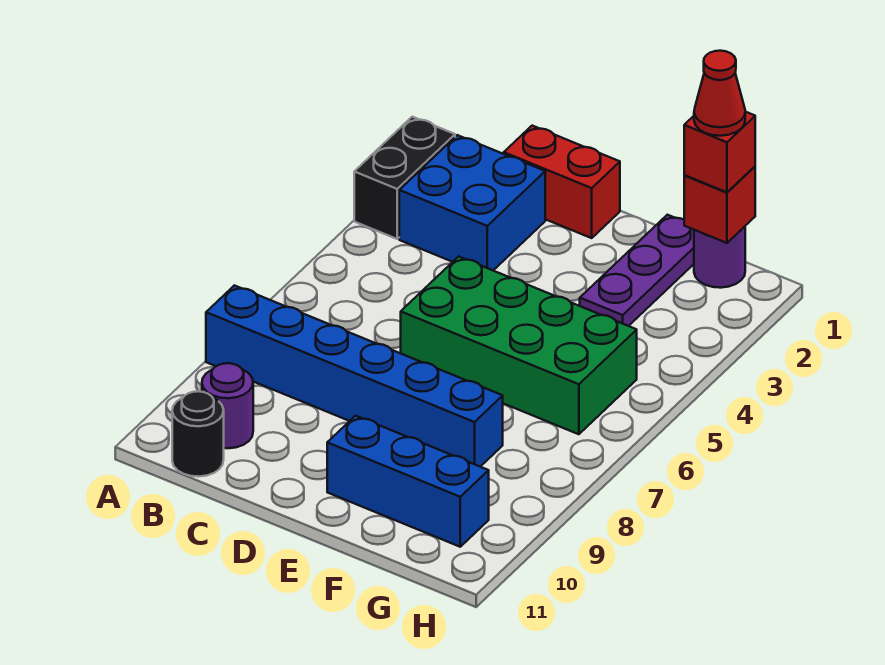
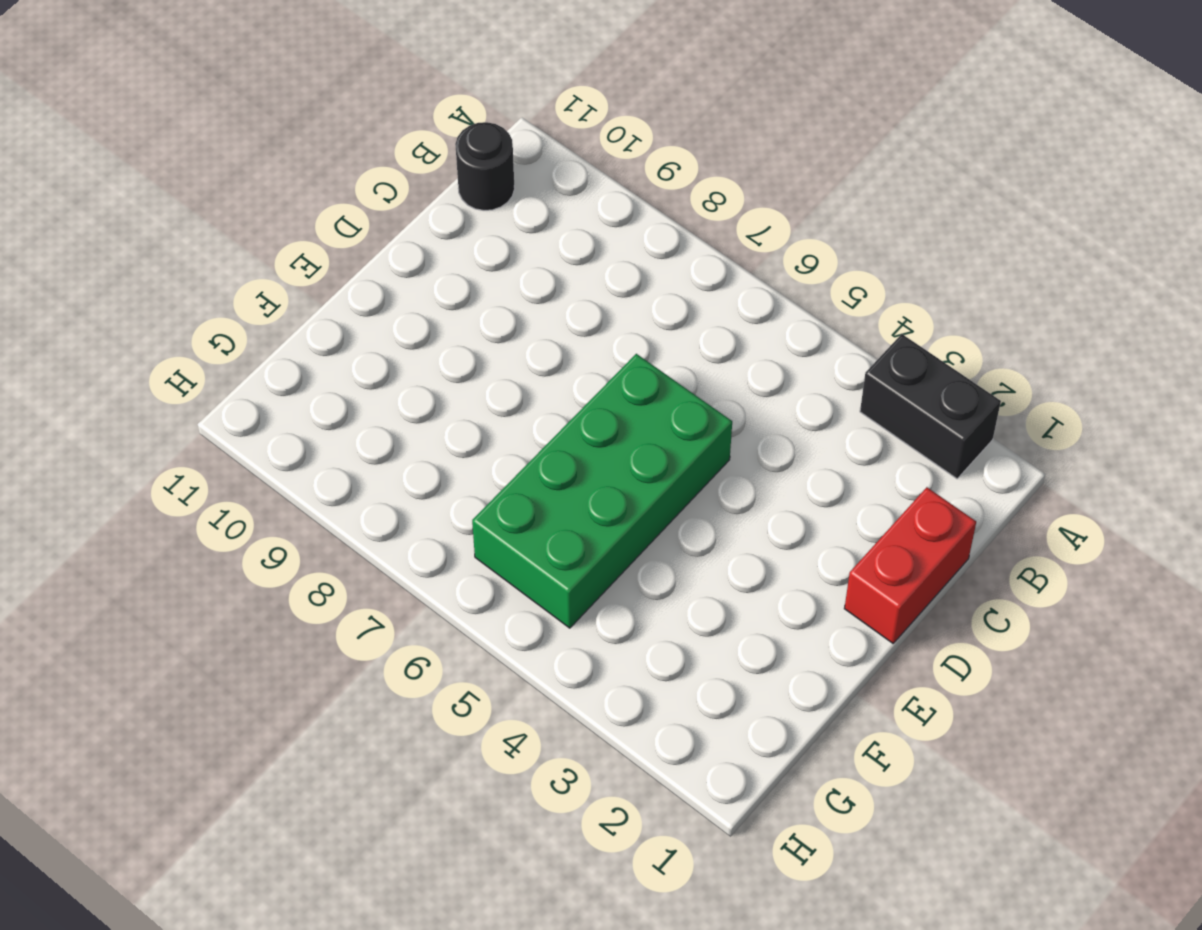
none -> blue 1x6 brick [206,285,503,467]
none -> blue 2x2 brick [399,135,545,270]
none -> purple 1x1 round brick [202,363,253,448]

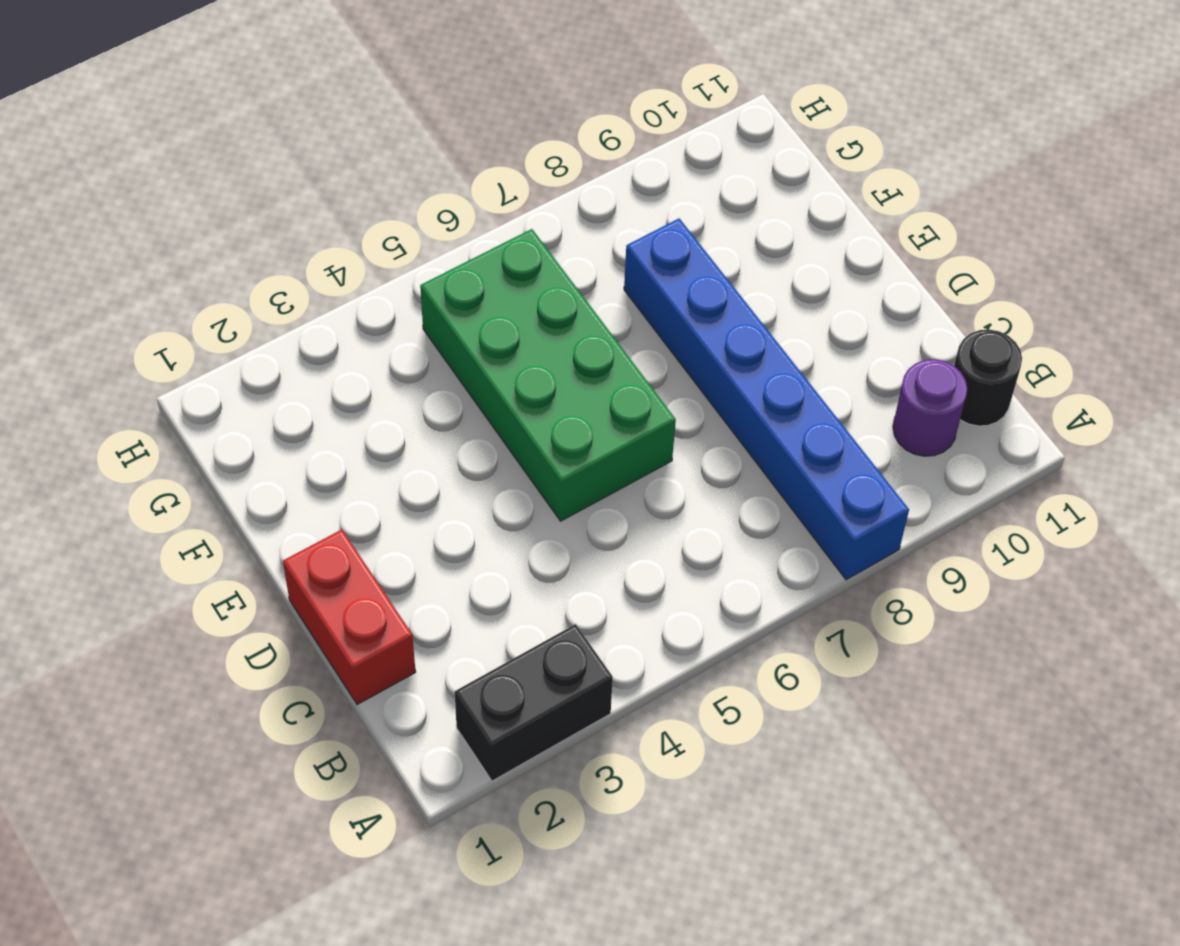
none -> blue 2x2 brick [399,135,545,270]
none -> blue 1x3 brick [327,416,489,547]
none -> purple 1x3 plate [580,215,694,326]

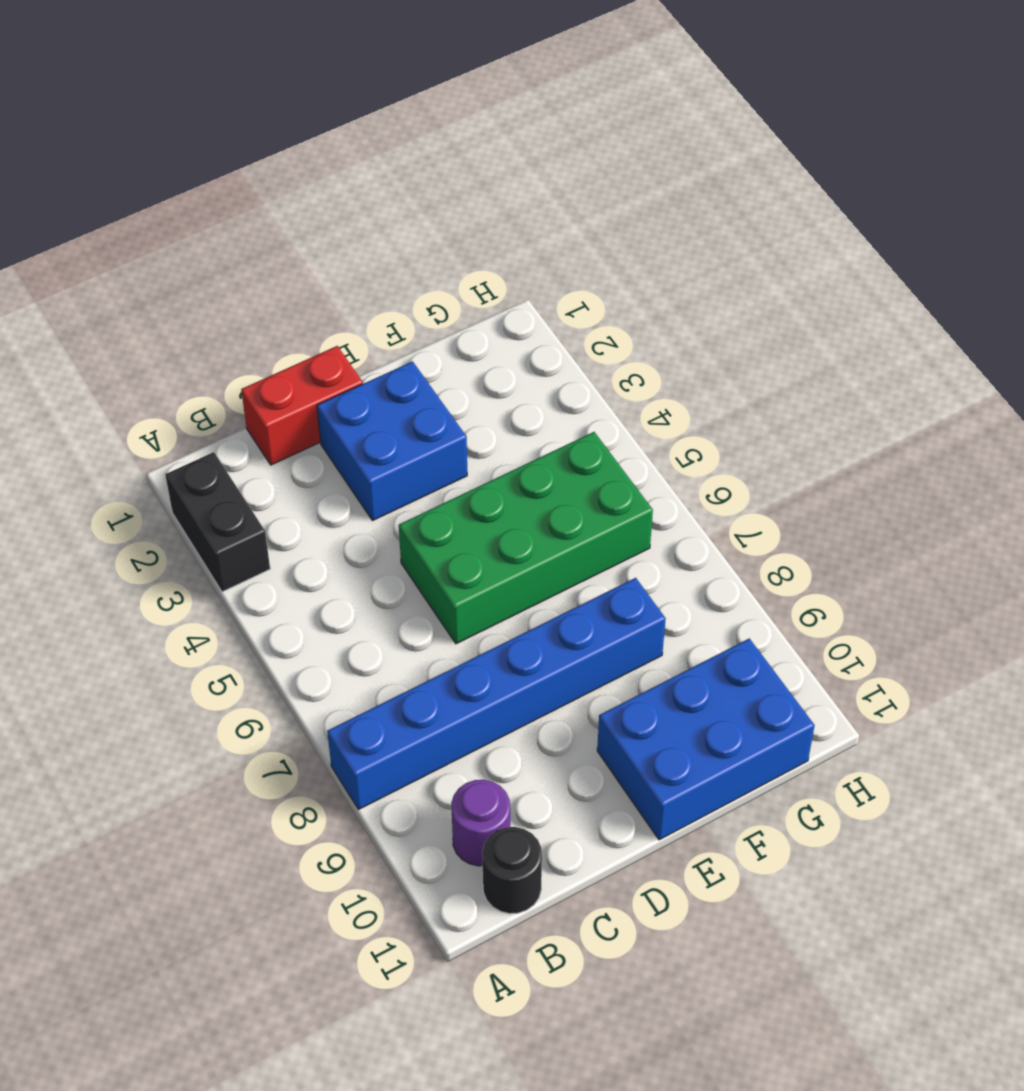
blue 2x2 brick [317,362,467,521] -> blue 2x2 brick moved to [399,135,545,270]
blue 2x3 brick [597,639,815,840] -> blue 1x3 brick [327,416,489,547]
none -> purple 1x3 plate [580,215,694,326]
none -> purple 1x1 round brick [694,227,745,288]
none -> red 1x1 brick [684,167,755,243]

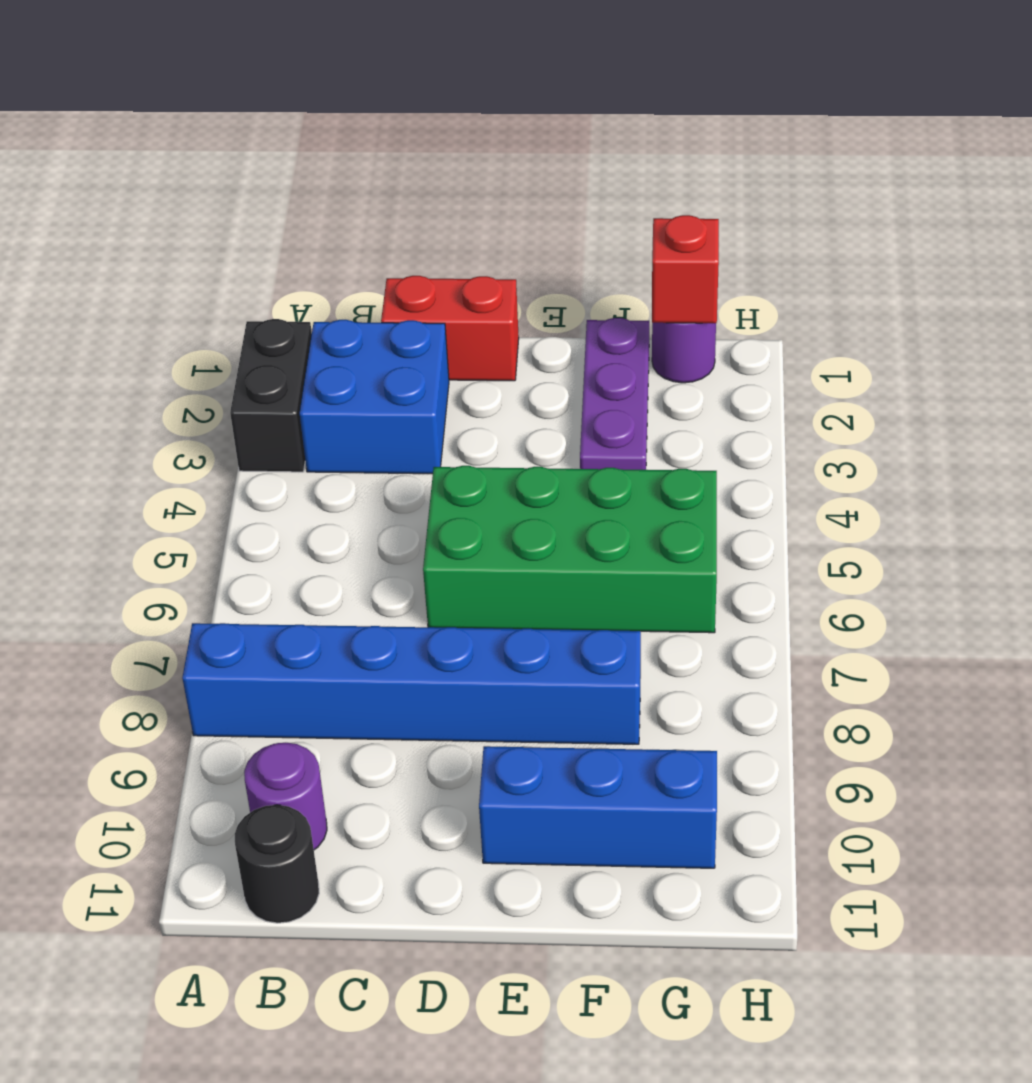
none -> red 1x1 brick [684,112,755,192]
none -> red 1x1 cone [694,51,745,136]

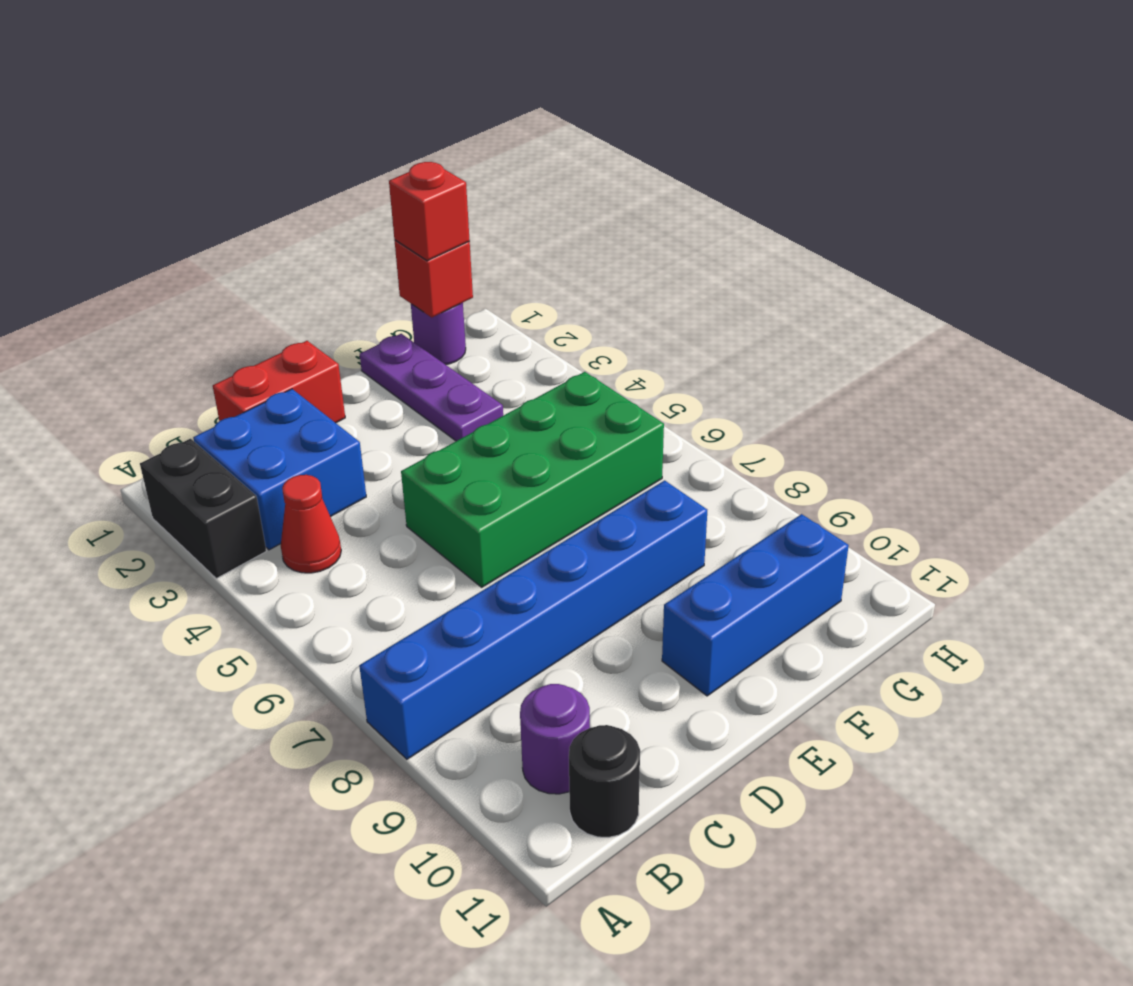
red 1x1 cone [281,475,341,573] -> red 1x1 cone moved to [694,51,745,136]

